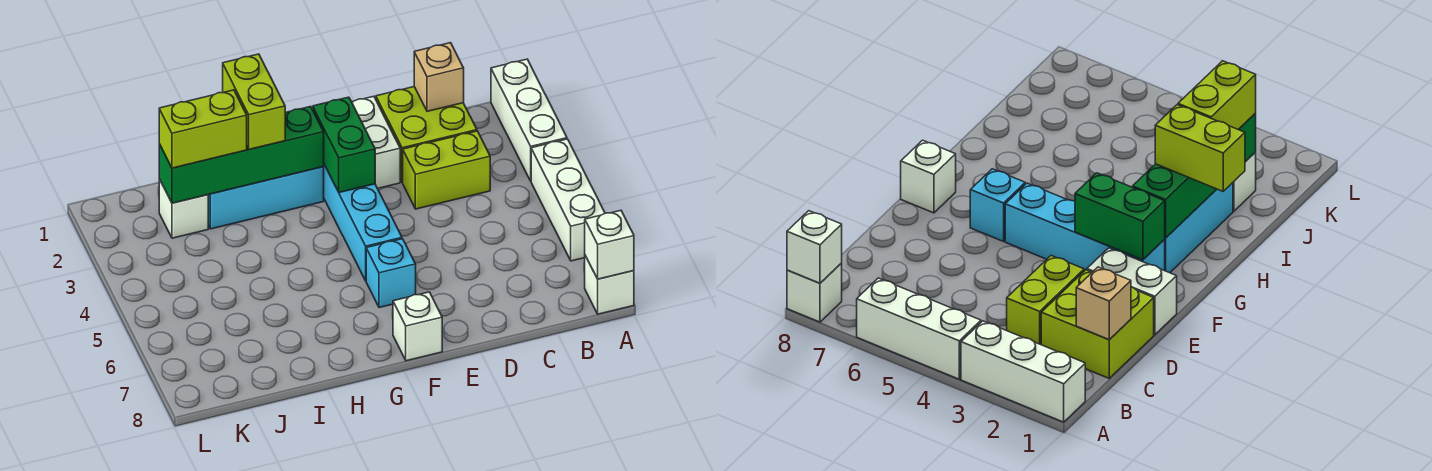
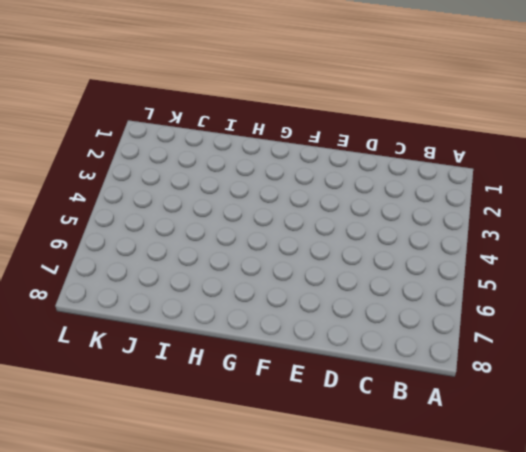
none -> white 1x3 brick [491,59,567,181]
none -> white 1x3 brick [531,139,605,261]
none -> white 1x1 brick [585,256,634,314]

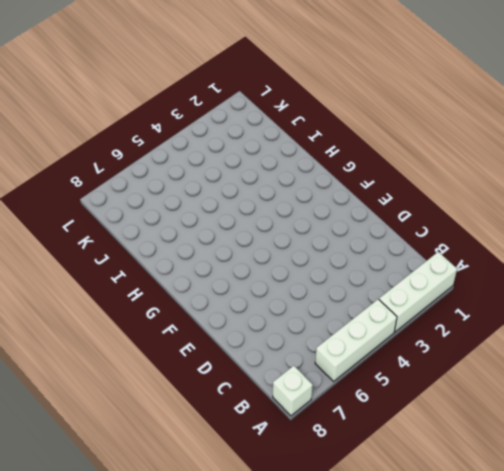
none -> lime 2x2 brick [376,87,477,182]
none -> lime 1x2 brick [403,131,490,209]
none -> white 1x2 brick [352,96,400,188]

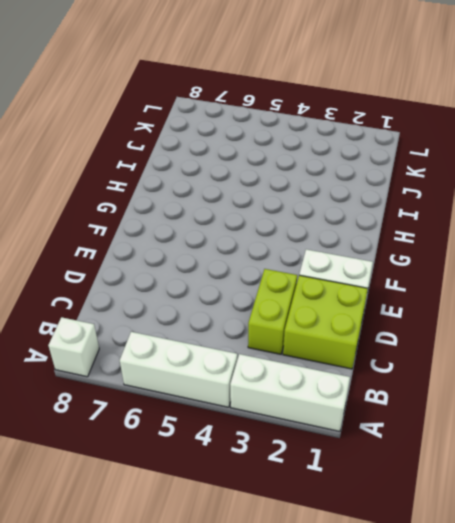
none -> cyan 1x4 brick [324,165,402,281]
none -> cyan 1x1 brick [366,239,416,308]
none -> white 1x1 brick [393,292,442,361]

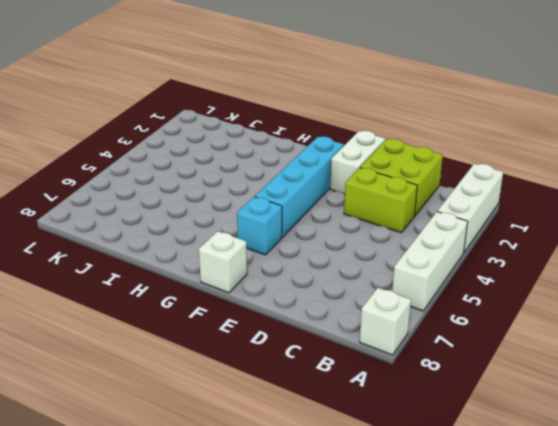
none -> cyan 1x3 brick [208,167,324,229]
none -> white 1x1 brick [159,179,208,238]
none -> white 1x1 brick [585,211,634,279]

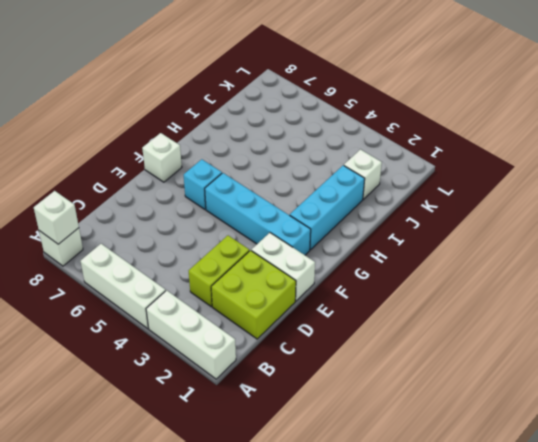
none -> tan 1x1 brick [414,43,464,111]
none -> green 1x2 brick [313,97,375,193]
none -> green 1x4 brick [159,107,324,203]

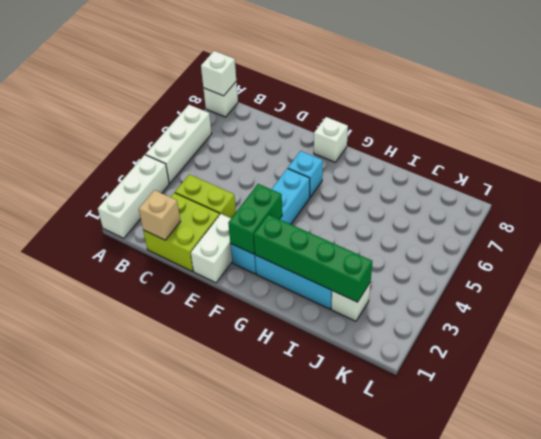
none -> lime 1x2 brick [223,54,285,149]
none -> lime 1x2 brick [159,90,247,168]

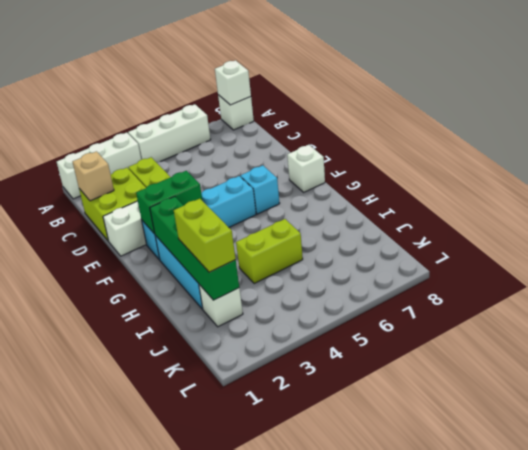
lime 1x2 brick [236,219,303,284] -> lime 1x2 brick moved to [223,54,285,149]

